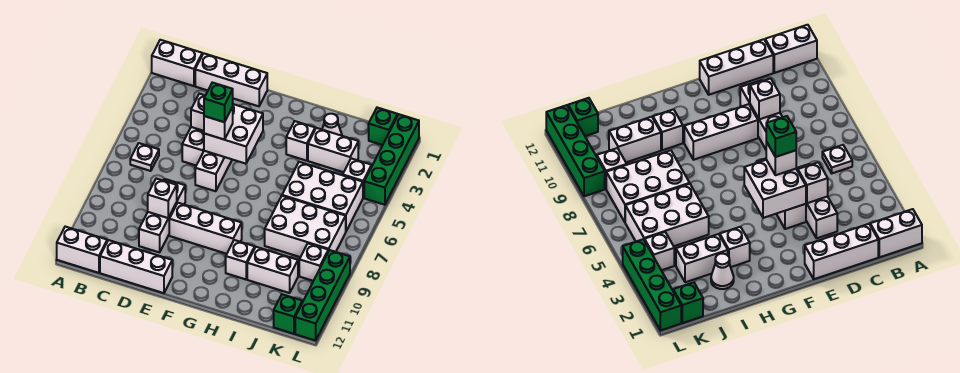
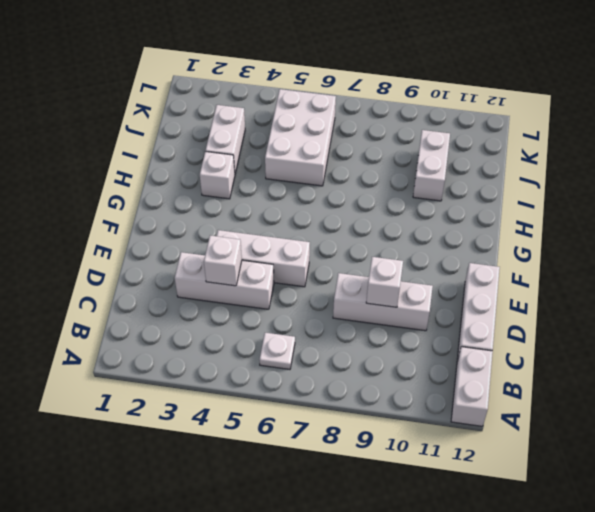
none -> white 1x2 brick [152,40,202,86]
none -> white 1x3 brick [195,53,267,106]
none -> white 1x3 brick [169,203,242,254]

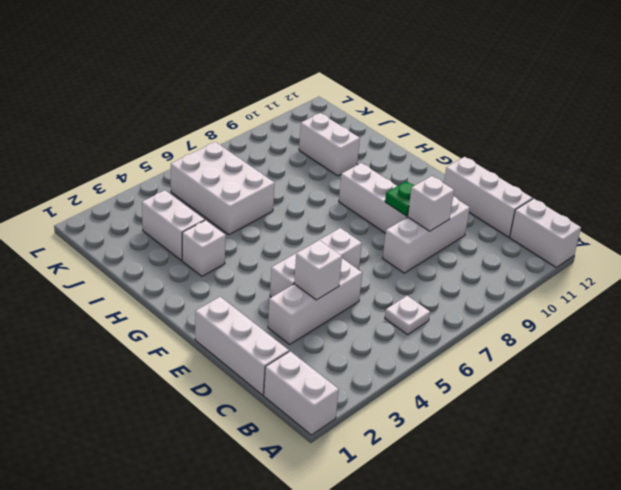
green 1x1 plate [385,181,415,216] -> none
none -> white 1x1 brick [226,240,255,279]
none -> white 1x1 cone [322,114,342,136]
none -> white 2x3 brick [265,196,346,257]

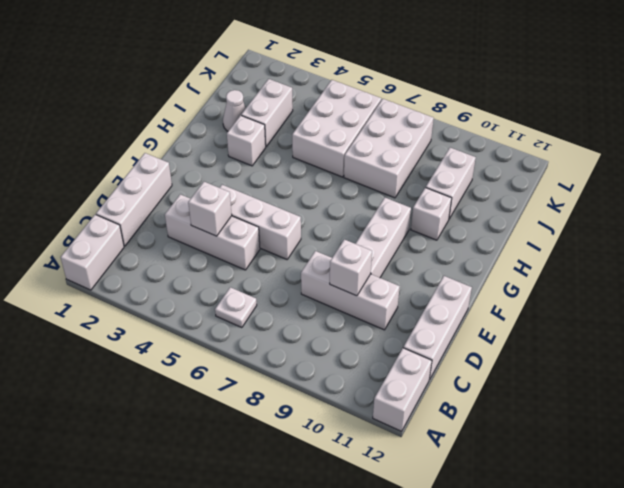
none -> green 1x1 brick [369,108,397,145]
none -> white 1x1 brick [343,158,372,197]
none -> white 1x1 brick [299,243,328,281]

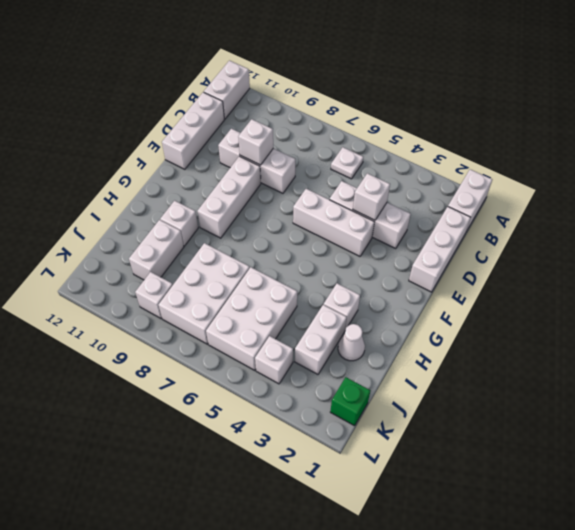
none -> green 1x1 brick [274,294,302,334]
none -> green 1x4 brick [364,114,419,205]
none -> green 1x4 brick [295,250,350,341]

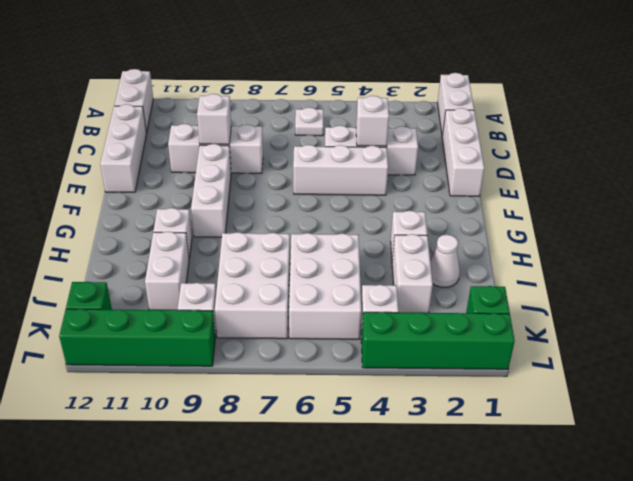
none -> white 2x2 brick [204,104,263,164]
none -> white 1x1 brick [204,107,233,140]
none -> green 1x1 brick [204,83,233,122]

